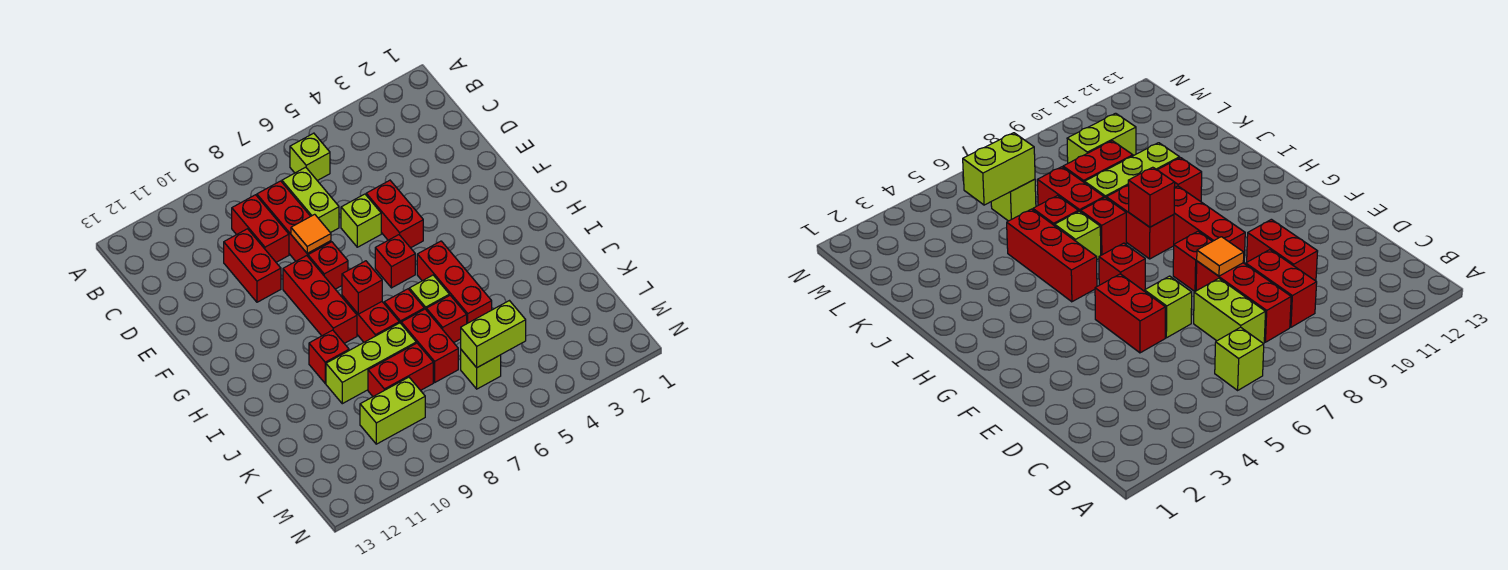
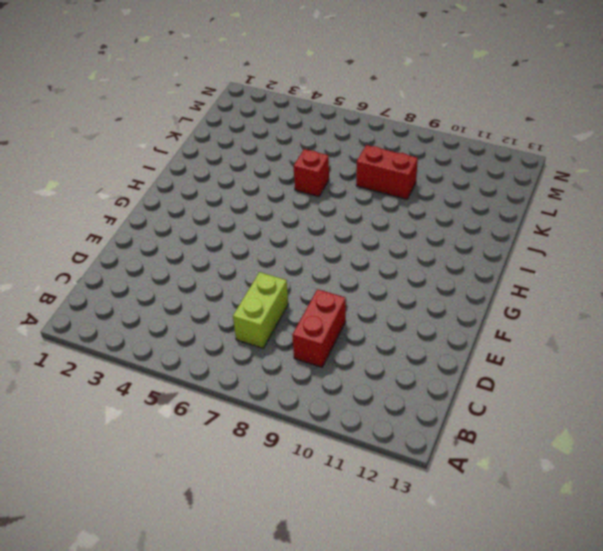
none -> lime 1x1 brick [290,133,330,181]
none -> red 1x3 brick [257,181,331,261]
none -> red 1x2 brick [224,229,281,302]

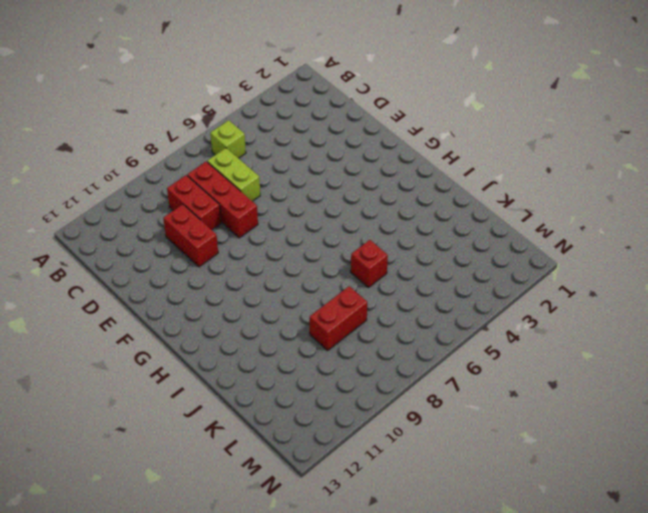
none -> red 1x2 brick [366,180,423,248]
none -> lime 1x1 brick [341,194,381,247]
none -> red 1x1 brick [308,242,348,289]

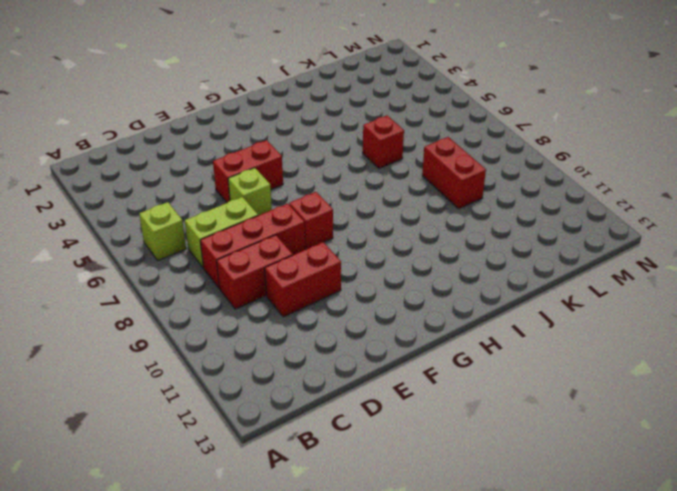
none -> red 1x3 brick [283,256,357,343]
none -> red 1x1 brick [375,235,415,288]
none -> red 1x3 brick [417,241,492,323]

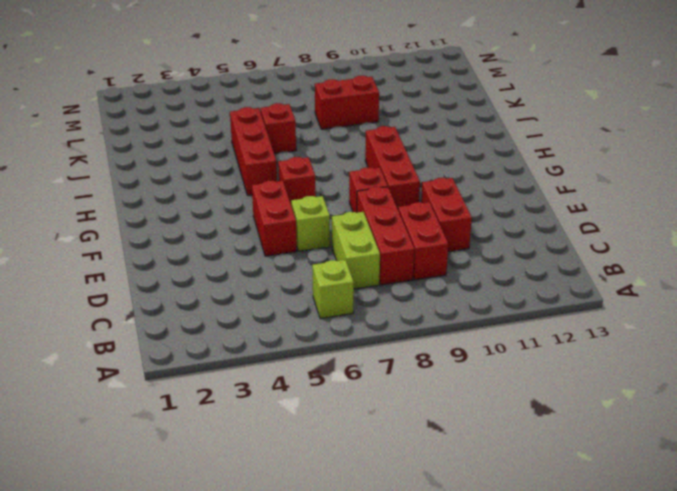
none -> red 1x2 brick [342,296,399,342]
none -> lime 1x1 brick [409,275,449,309]
none -> red 1x1 brick [384,289,424,323]

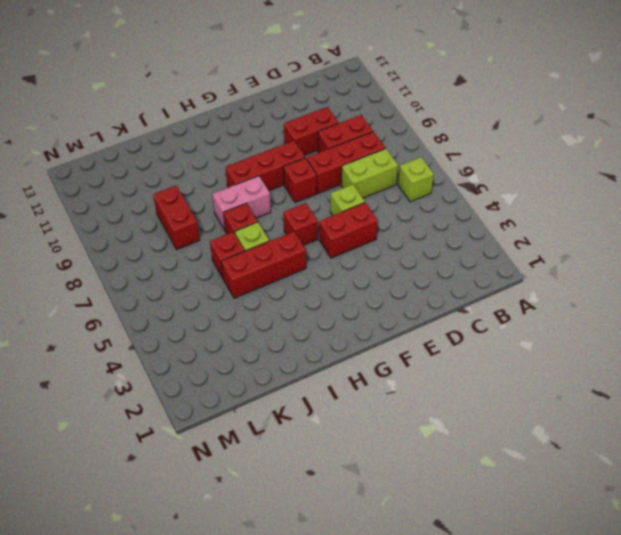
pink 1x2 brick [213,176,271,230] -> red 1x2 brick [342,296,399,342]
none -> red 1x1 brick [309,330,349,383]
none -> red 1x2 brick [401,309,458,382]
none -> lime 1x3 brick [326,323,416,404]

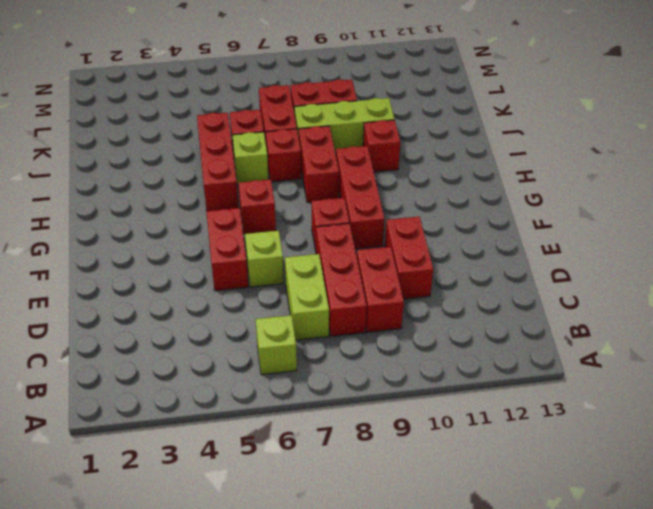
none -> lime 1x1 brick [461,350,501,389]
none -> lime 1x2 brick [360,377,425,444]
none -> orange 1x1 tile [291,214,331,253]

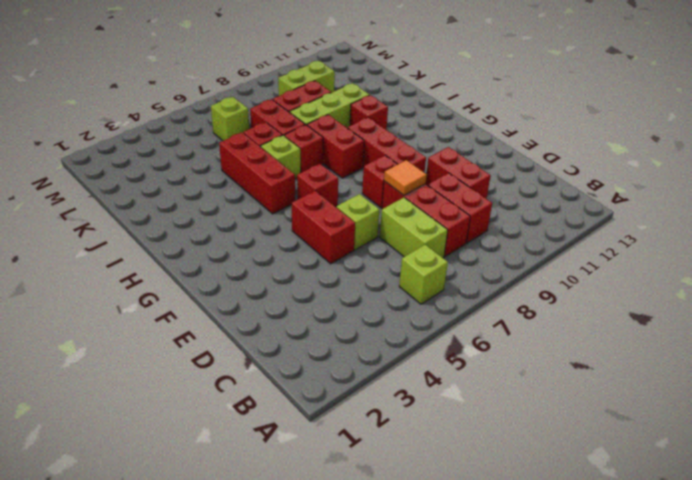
none -> red 1x1 brick [342,261,382,314]
none -> lime 1x2 brick [461,301,526,368]

